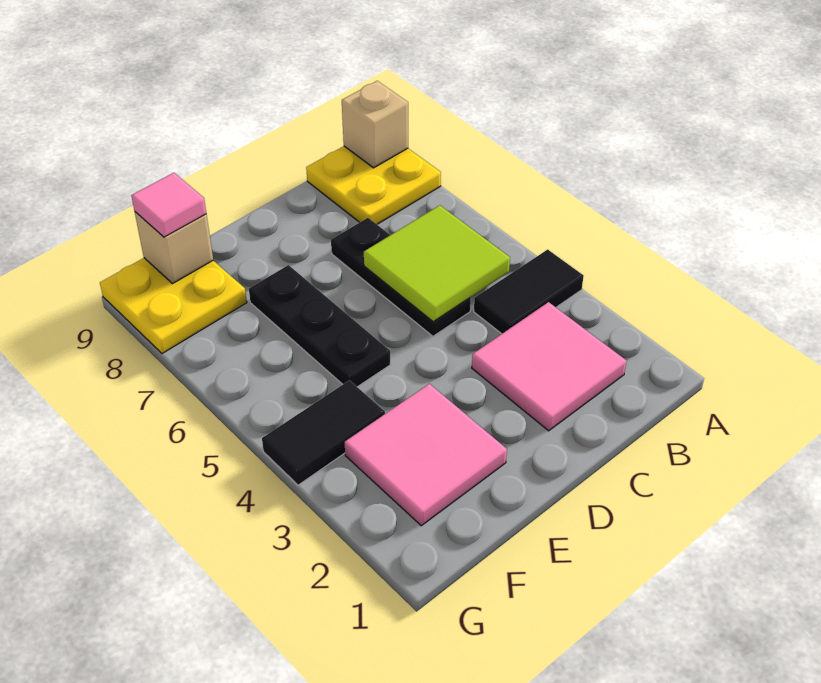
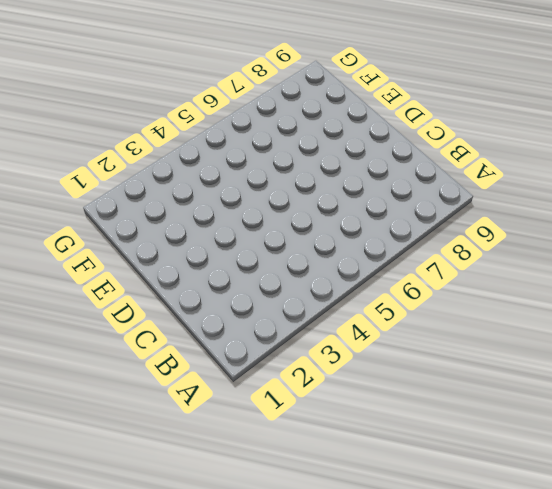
none -> black 1x2 tile [474,249,584,334]
none -> yellow 2x2 plate [306,146,441,224]
none -> pink 2x2 tile [472,302,626,431]

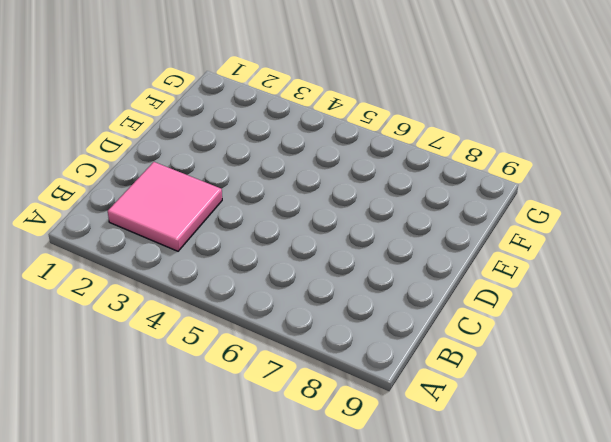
none -> black 1x2 tile [474,249,584,334]
none -> yellow 2x2 plate [306,146,441,224]
none -> black 1x3 plate [331,218,471,336]

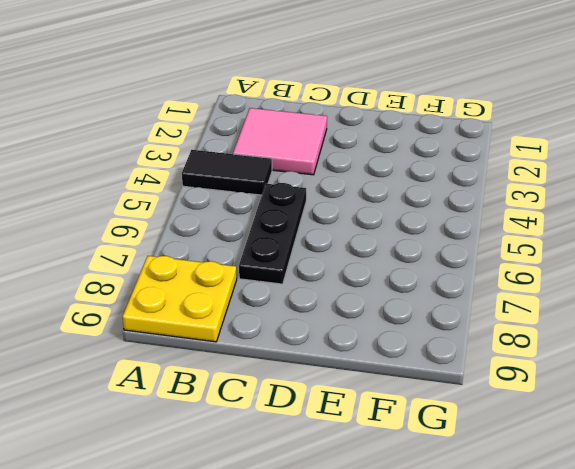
none -> pink 2x2 tile [345,384,507,526]
none -> black 1x3 plate [249,265,390,387]
none -> black 1x2 tile [262,380,385,485]

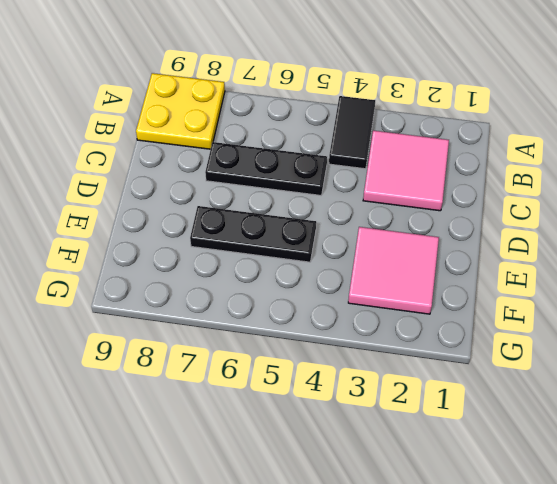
none -> black 1x2 tile [262,380,385,485]
none -> yellow 2x2 plate [100,258,247,353]
none -> tan 1x1 brick [342,81,408,168]

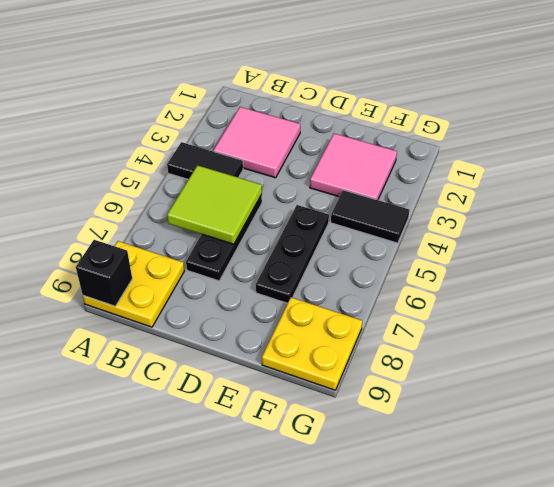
black 1x1 brick [76,240,132,306] -> tan 1x1 brick [342,81,408,168]
none -> tan 1x1 brick [135,212,213,284]
none -> pink 1x1 tile [131,173,206,237]

